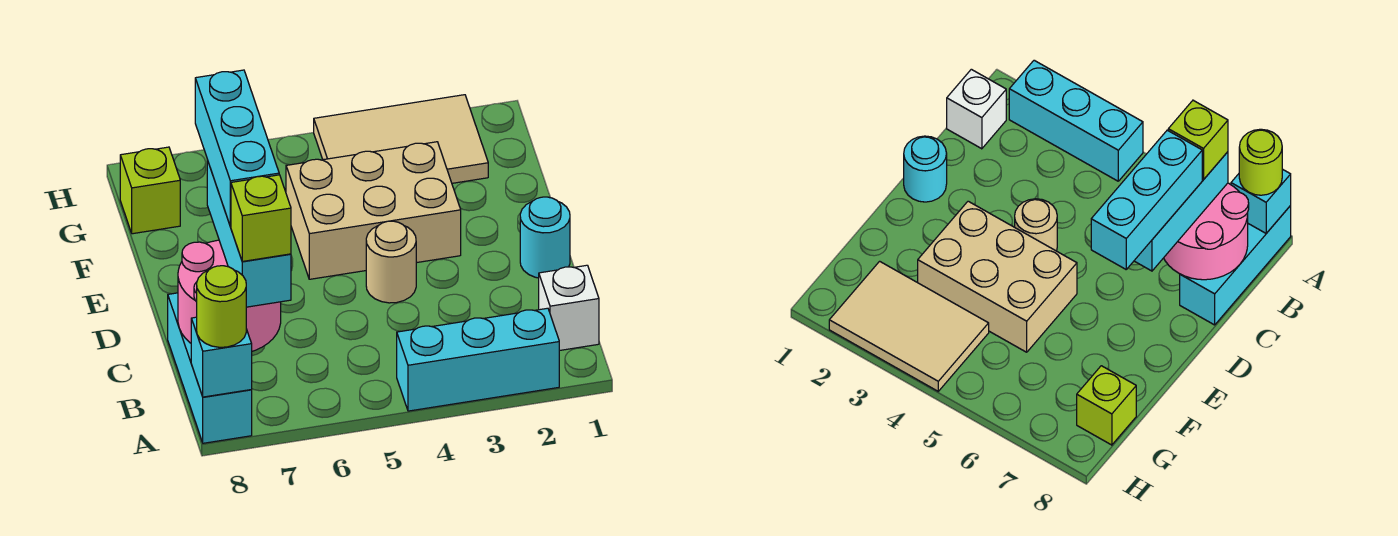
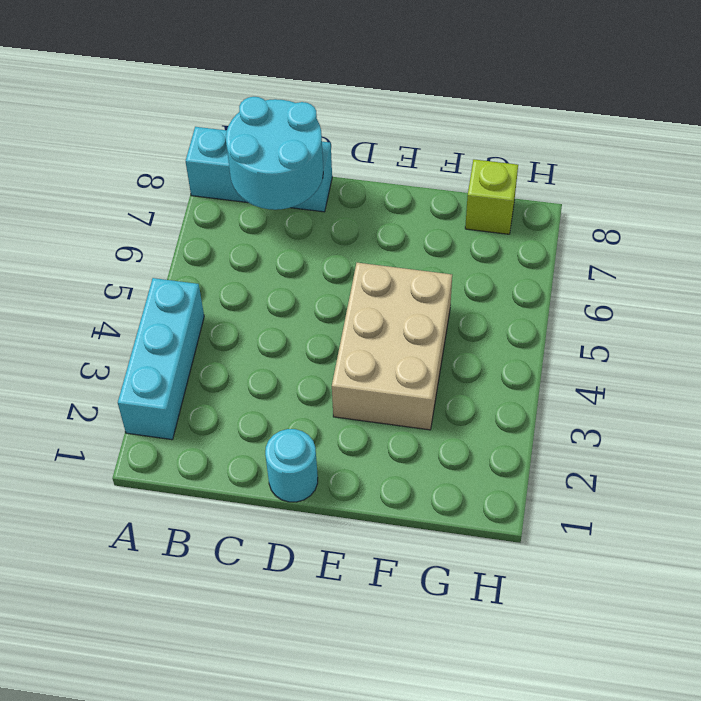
cyan 2x2 round brick [226,97,323,210] -> pink 2x2 round brick [178,240,281,351]
none -> white 1x1 brick [539,265,599,351]
none -> tan 1x1 round brick [366,221,416,303]
none -> tan 2x3 tile [314,95,488,183]

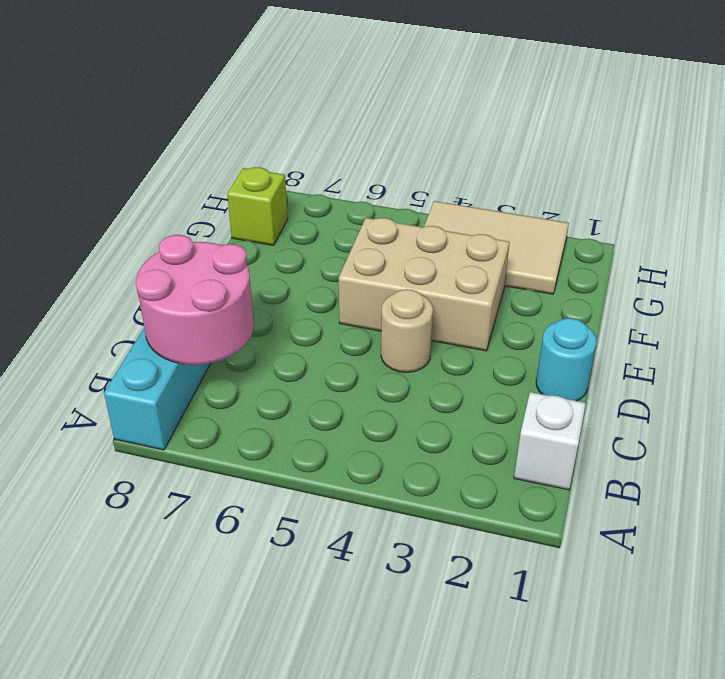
none -> cyan 1x3 brick [397,308,559,411]
none -> cyan 1x1 brick [191,317,252,397]
none -> lime 1x1 round brick [197,266,246,347]

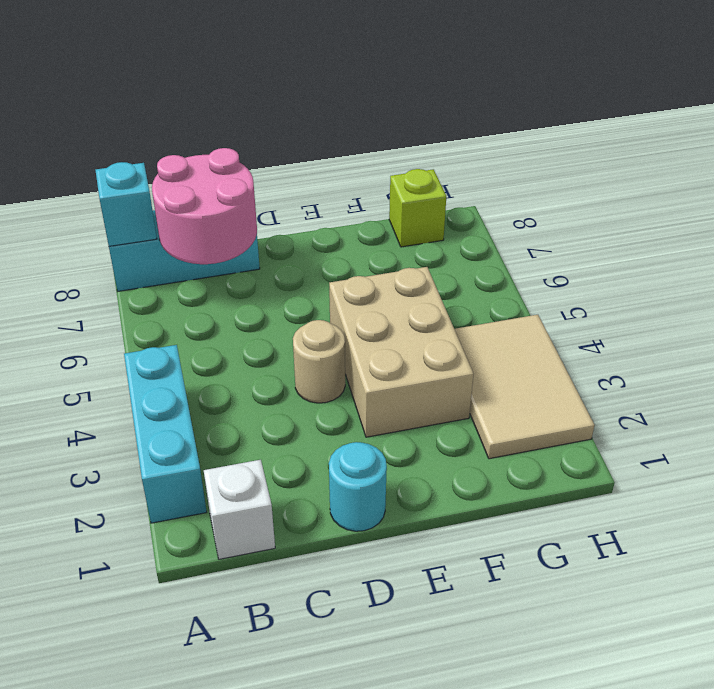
none -> lime 1x1 round brick [197,266,246,347]
none -> cyan 1x3 brick [207,160,291,307]
none -> lime 1x1 brick [231,175,291,261]

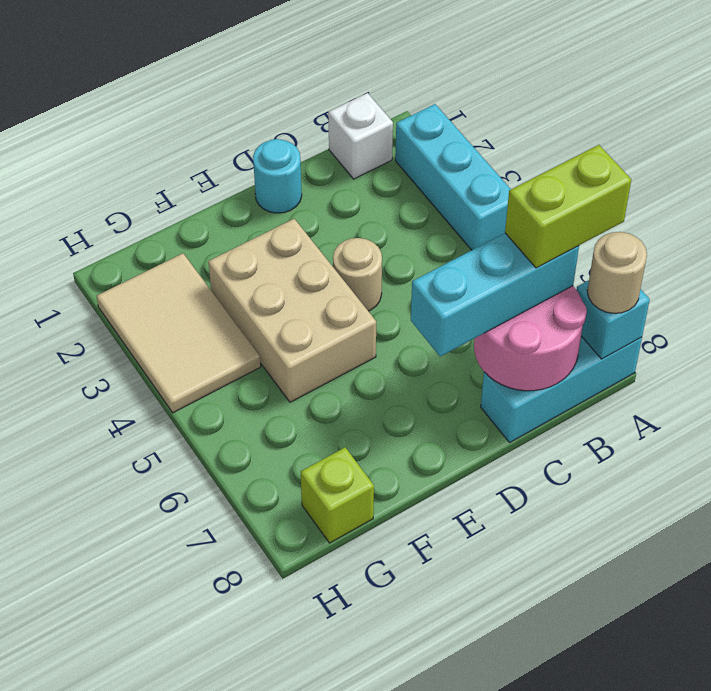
lime 1x2 brick [505,145,631,268] -> lime 1x1 brick [231,175,291,261]
tan 1x1 round brick [587,232,647,313] -> lime 1x1 round brick [197,266,246,347]
none -> cyan 1x3 brick [195,70,279,227]

